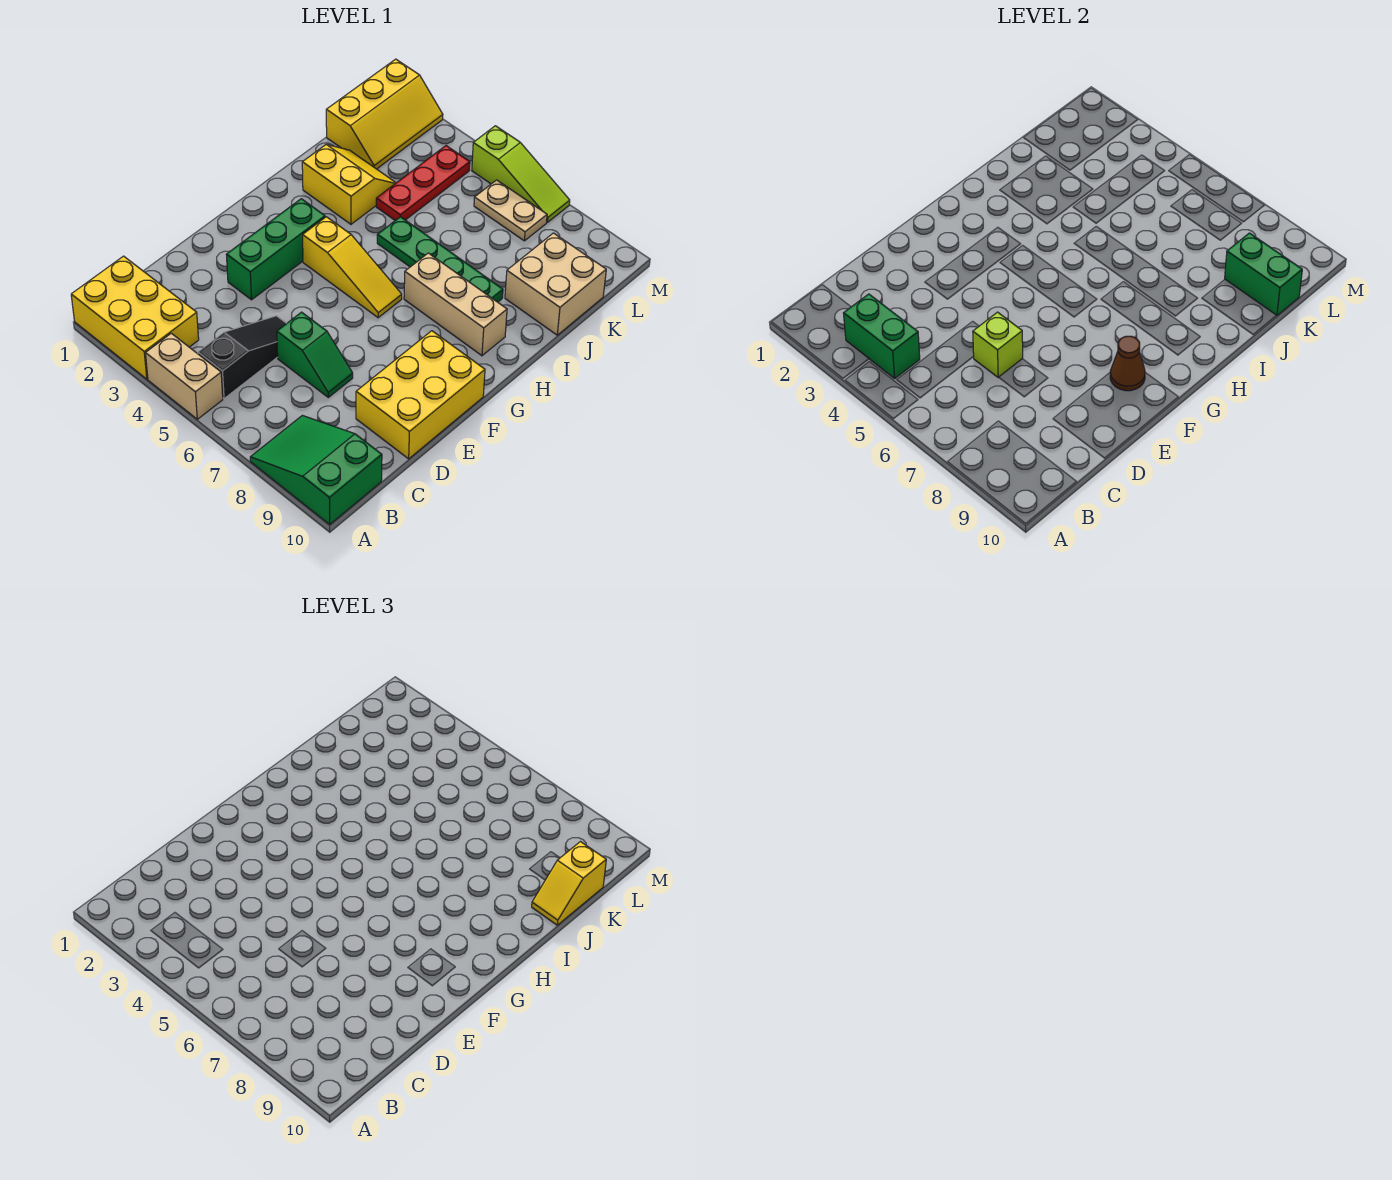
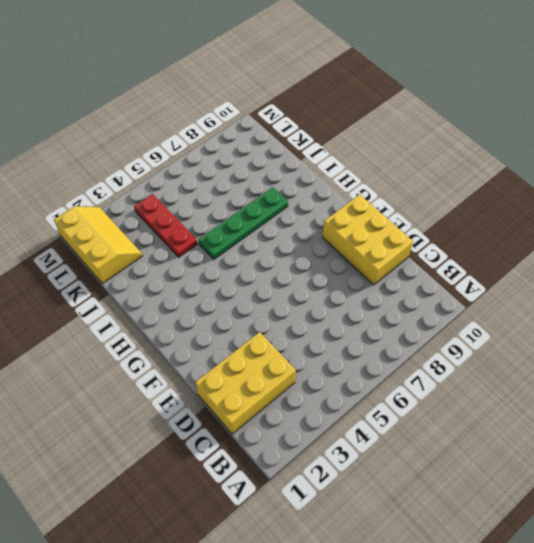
yellow 2x3 brick [195,332,296,434] -> yellow 2x3 brick moved to [71,256,199,379]
none -> tan 1x2 brick [146,333,223,419]
none -> green 2x3 slope [250,415,382,524]
none -> black 1x3 slope [198,316,287,399]

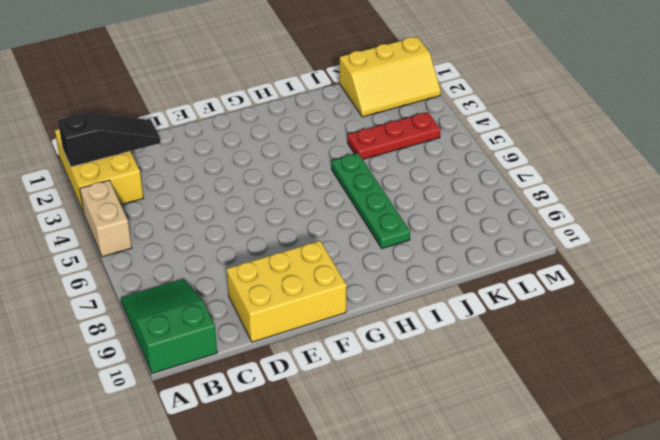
black 1x3 slope [58,112,161,167] -> black 1x3 slope moved to [198,316,287,399]
none -> green 1x2 slope [277,312,353,397]
none -> green 1x3 brick [226,199,325,300]
none -> yellow 1x3 slope [303,217,402,318]

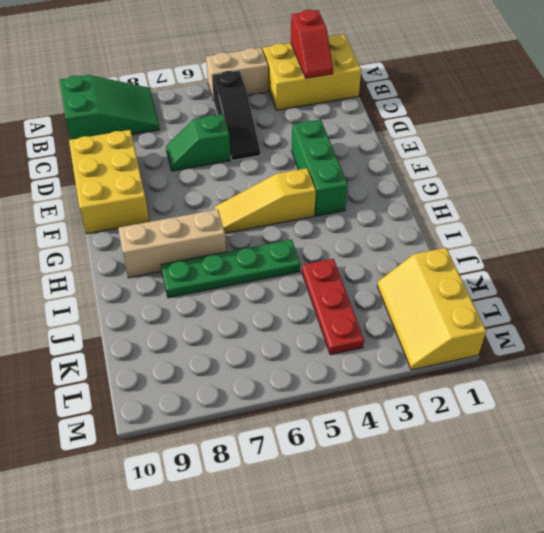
red 1x2 slope [291,10,333,78] -> none
none -> yellow 2x2 slope [302,144,396,224]
none -> tan 2x2 brick [505,233,606,335]
none -> tan 1x2 plate [474,180,547,241]

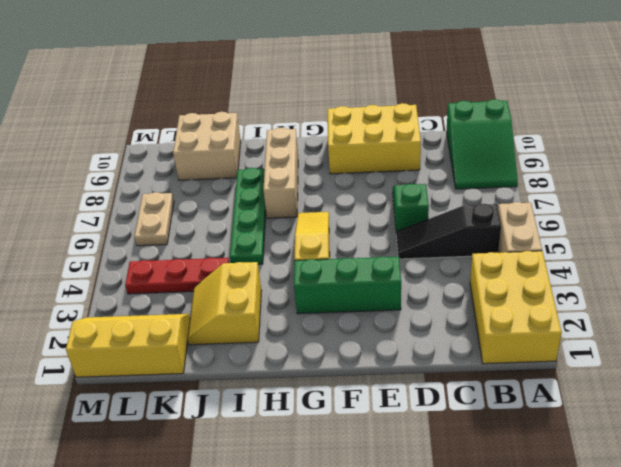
none -> lime 1x3 slope [472,126,570,222]
none -> green 1x2 brick [844,294,920,378]
none -> lime 1x1 brick [973,312,1023,377]

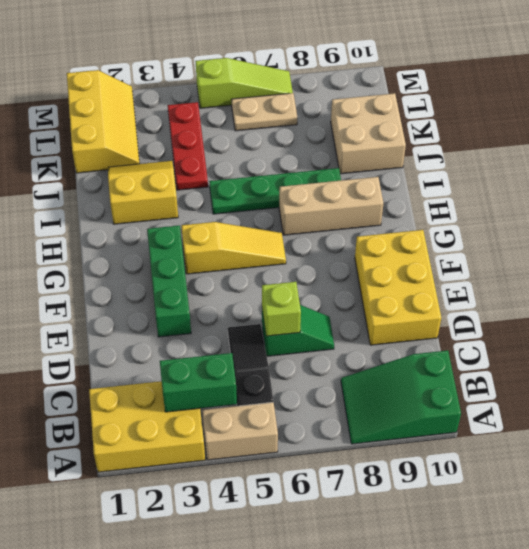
none -> brown 1x1 cone [1110,336,1145,391]
none -> green 1x2 brick [1225,233,1302,316]
none -> yellow 1x2 slope [532,842,606,925]

